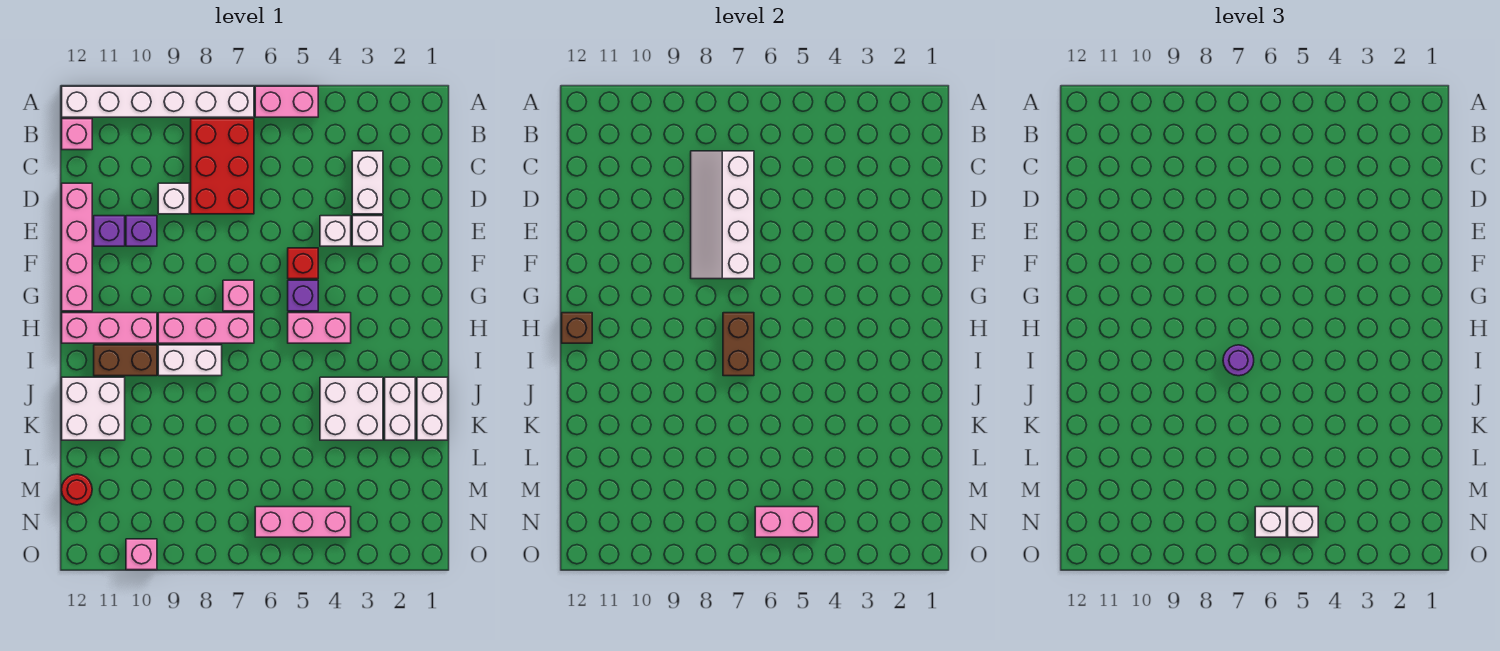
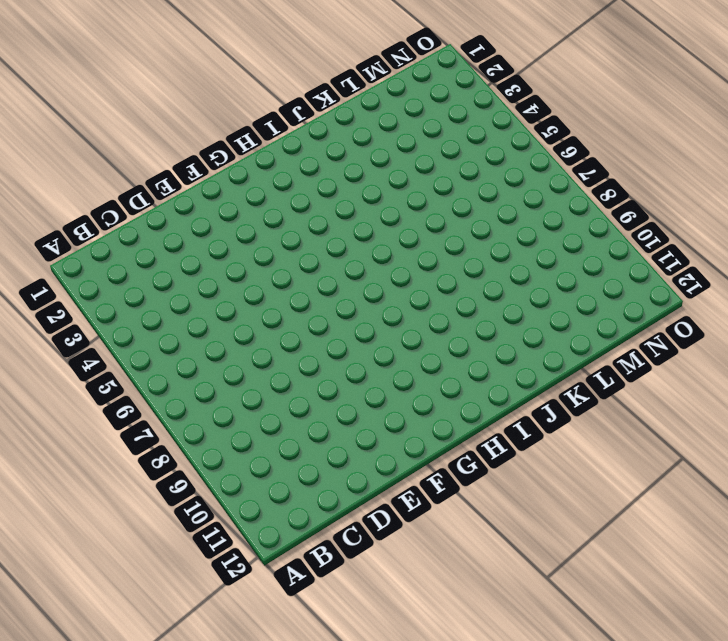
none -> pink 1x2 brick [255,86,318,117]
none -> white 1x6 brick [62,86,254,117]
none -> red 2x3 brick [191,119,254,214]
none -> pink 1x1 brick [62,119,92,150]

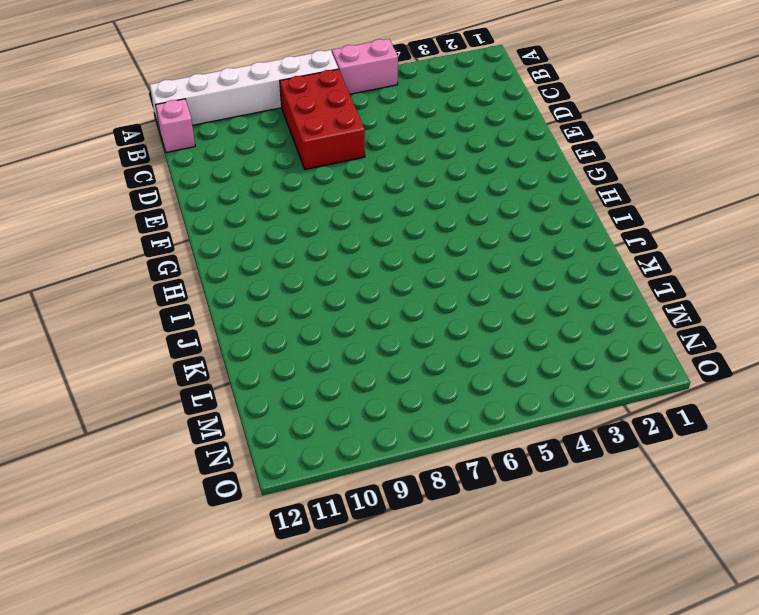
none -> white 1x2 brick [352,151,383,214]
none -> white 1x1 brick [158,183,189,214]
none -> pink 1x4 brick [62,183,92,311]
none -> white 1x1 brick [352,216,383,246]

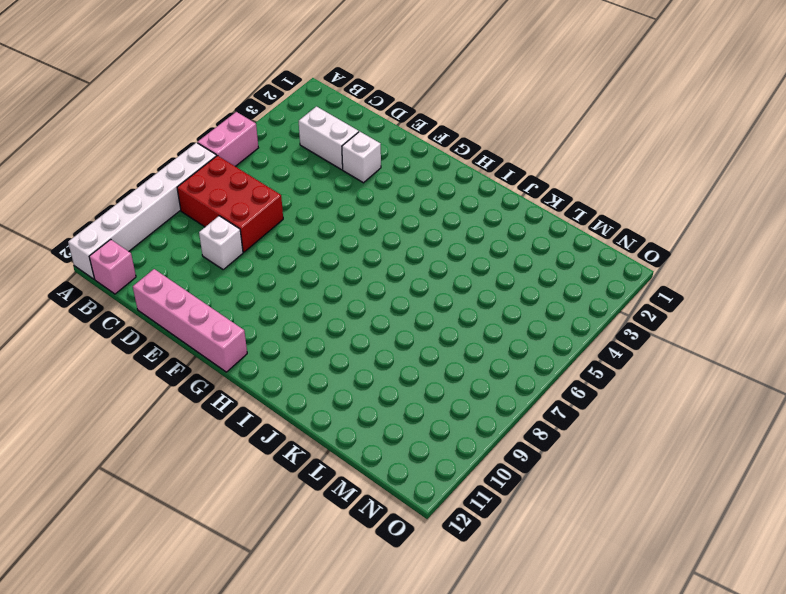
none -> white 1x1 brick [320,216,351,246]
none -> purple 1x1 brick [126,216,157,246]
none -> purple 1x1 brick [94,216,125,246]
none -> red 1x1 brick [288,248,318,279]

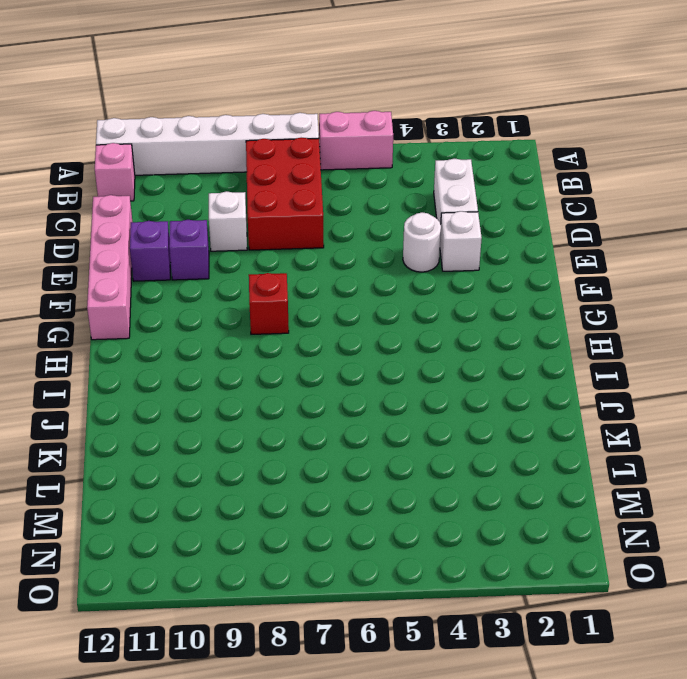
white 1x1 round brick [403,212,441,272] -> white 1x1 brick [320,216,351,246]
red 1x1 brick [249,273,289,334] -> red 1x1 brick moved to [288,248,318,279]
none -> purple 1x1 brick [288,280,318,311]
none -> pink 1x1 brick [223,280,254,311]
none -> pink 1x2 brick [288,313,351,343]
none -> pink 1x3 brick [158,313,254,343]

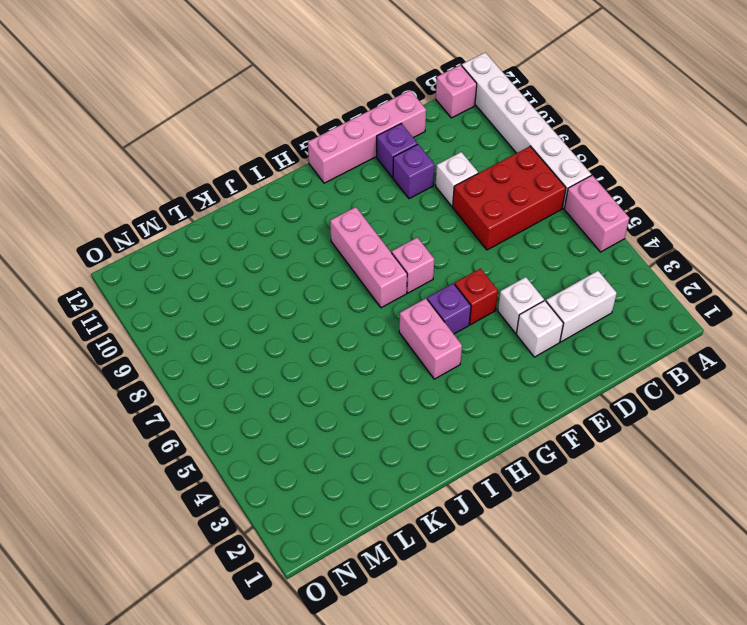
none -> pink 1x3 brick [62,313,157,343]
none -> white 1x2 brick [158,345,222,376]
none -> brown 1x2 brick [94,345,157,376]
none -> white 1x2 brick [417,377,448,440]

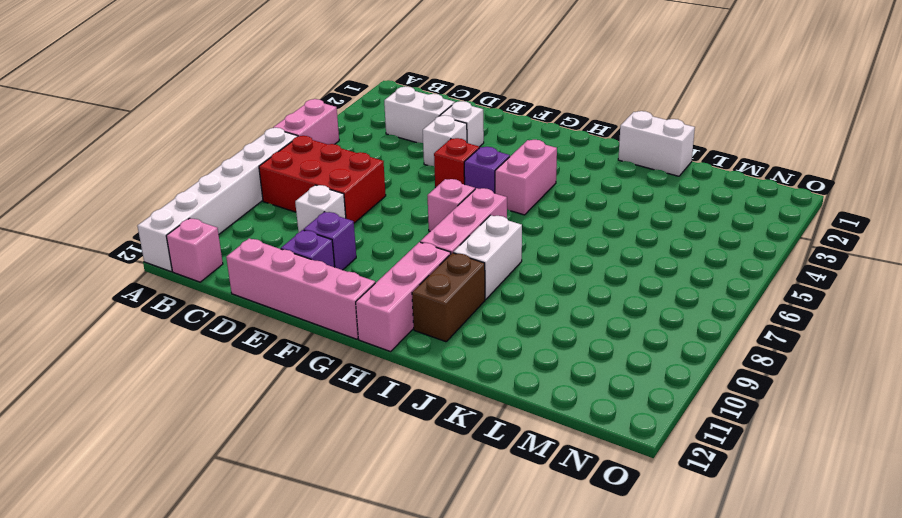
none -> white 1x2 brick [385,377,415,440]
none -> white 2x2 brick [320,377,383,440]
none -> white 2x2 brick [62,377,125,440]
none -> red 1x1 round brick [62,474,92,505]

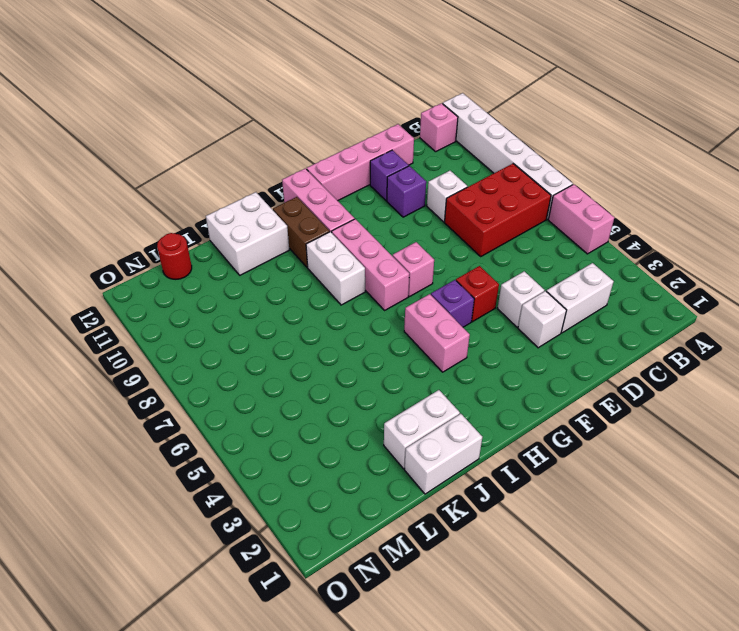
none -> white 2x2 brick [320,377,383,440]
none -> pink 1x3 brick [255,507,351,537]
none -> pink 1x1 brick [126,539,157,570]
none -> white 2x4 slope [691,151,754,279]

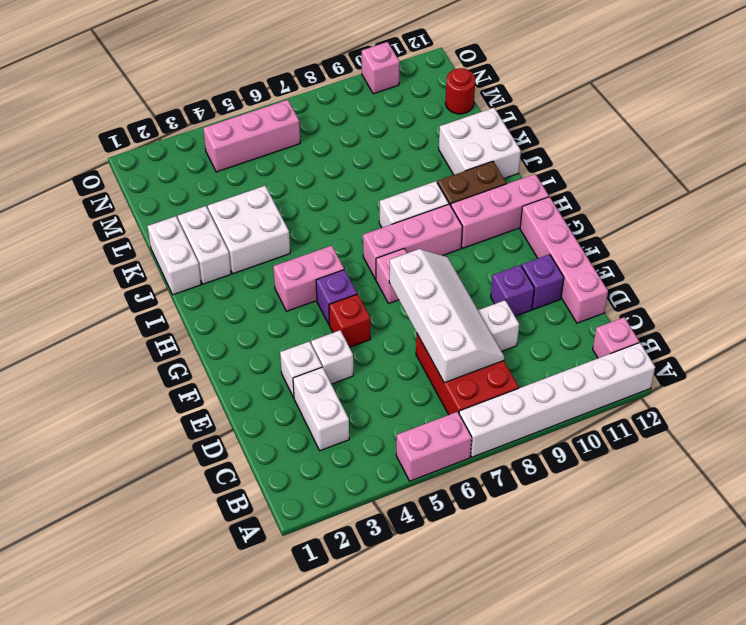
none -> brown 1x2 brick [723,313,754,376]
none -> brown 1x1 brick [562,313,592,343]
none -> pink 1x2 brick [755,507,818,537]
none -> purple 1x1 round brick [1223,345,1254,376]

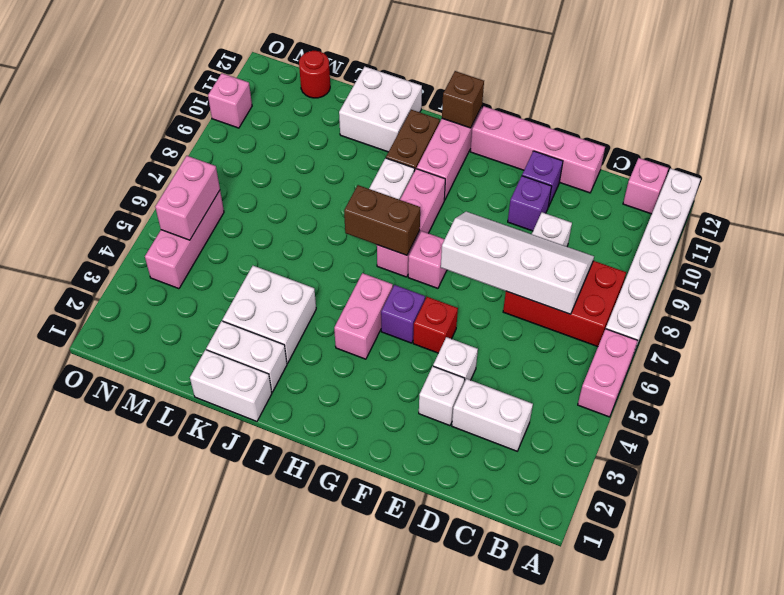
none -> purple 1x1 round brick [1223,345,1254,376]
none -> white 1x1 brick [1288,507,1318,537]
none -> white 1x1 brick [1255,507,1286,537]

